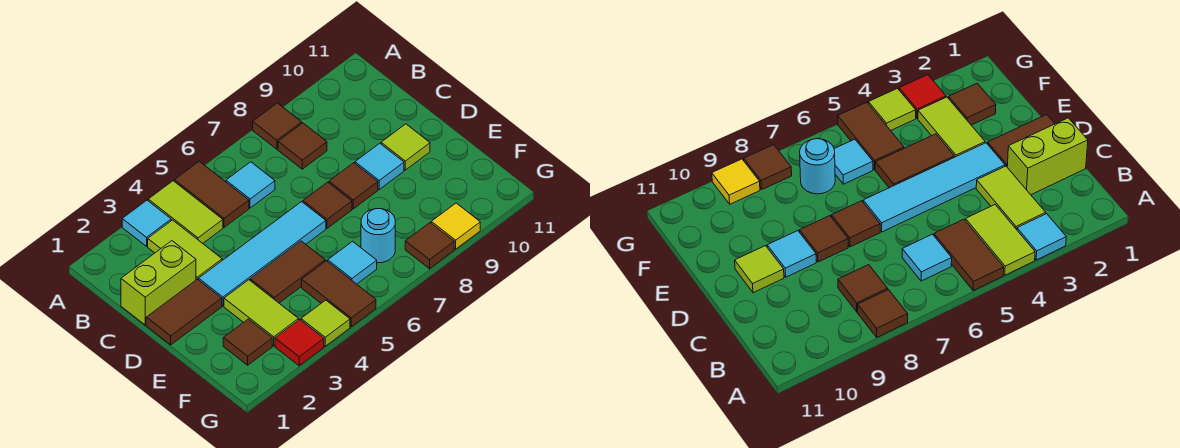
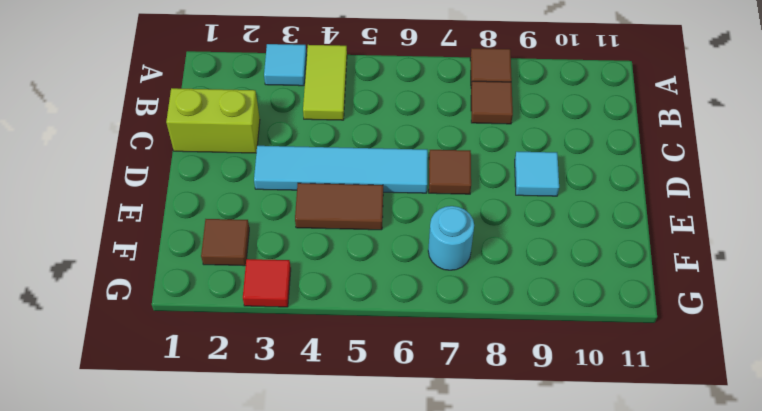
none -> brown 1x2 tile [174,161,249,227]
none -> lime 1x2 tile [148,220,222,280]
none -> cyan 1x1 tile [226,162,275,208]

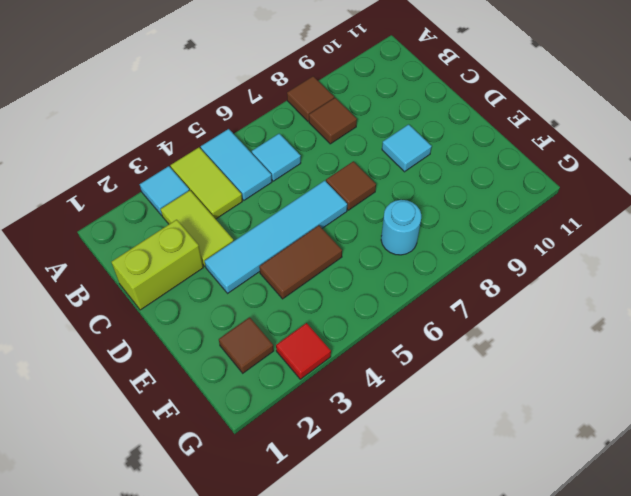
cyan 1x2 tile [201,129,272,200] -> brown 1x2 tile [174,161,249,227]
none -> brown 1x2 tile [146,279,222,345]
none -> brown 1x1 tile [329,163,378,209]
none -> lime 1x1 tile [381,124,430,170]

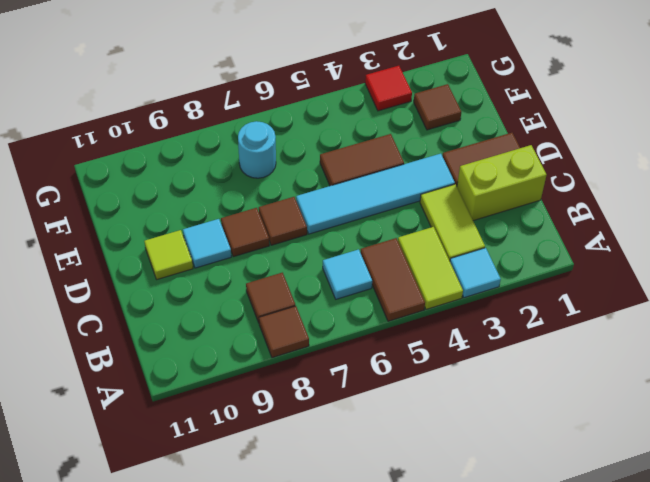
none -> lime 1x2 tile [224,280,299,346]
none -> brown 1x2 tile [302,261,376,327]
none -> cyan 1x1 tile [328,241,377,284]

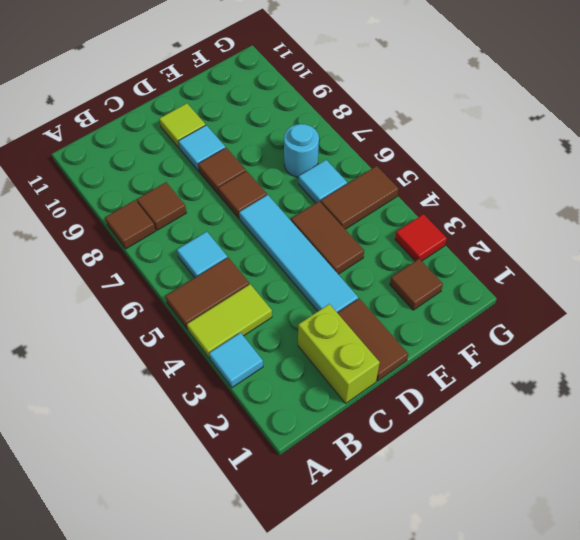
none -> lime 1x2 tile [148,220,222,280]
none -> lime 1x2 tile [224,280,299,346]
none -> lime 1x1 tile [301,300,350,346]

